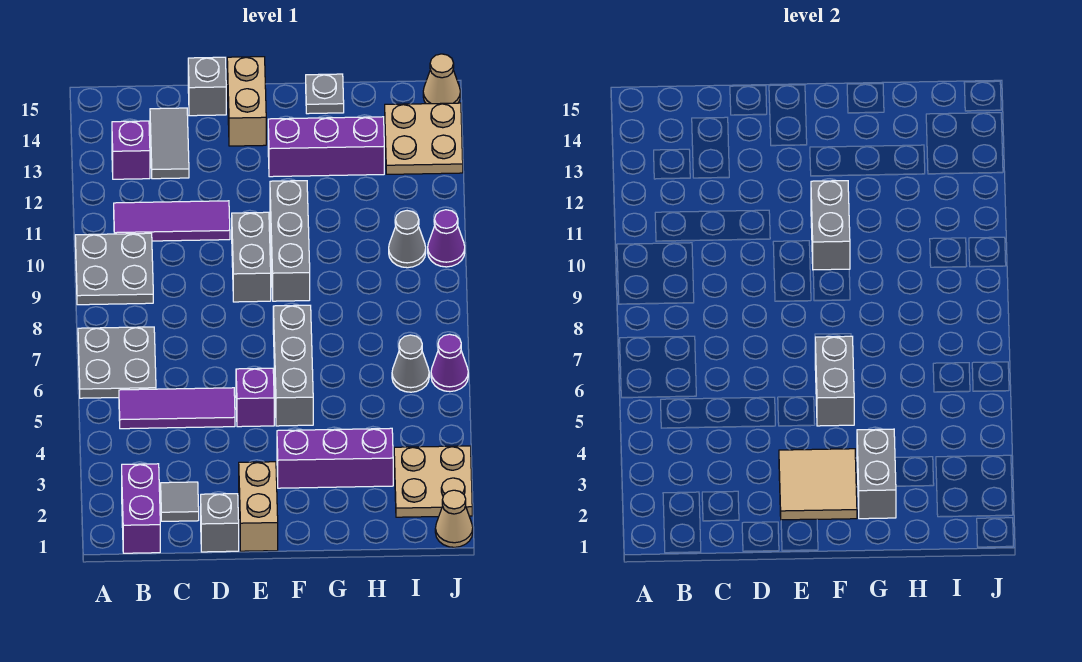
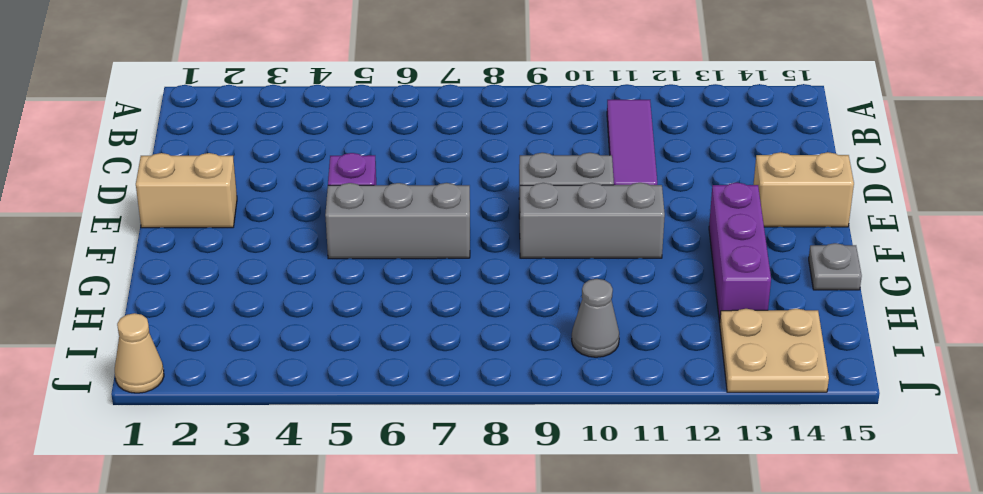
none -> grey 2x2 plate [78,327,156,398]
none -> grey 2x2 plate [75,233,153,305]
none -> purple 1x2 brick [122,464,160,553]
none -> purple 1x3 tile [119,388,235,429]

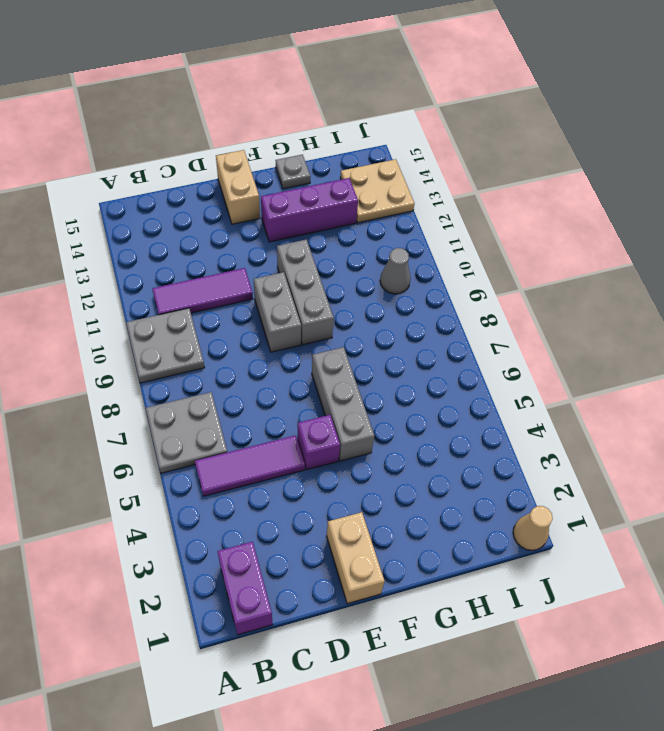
none -> purple 1x1 brick [112,121,150,179]
none -> grey 1x1 tile [161,482,199,521]
none -> grey 1x2 tile [150,108,189,179]
none -> grey 1x1 brick [201,494,239,552]

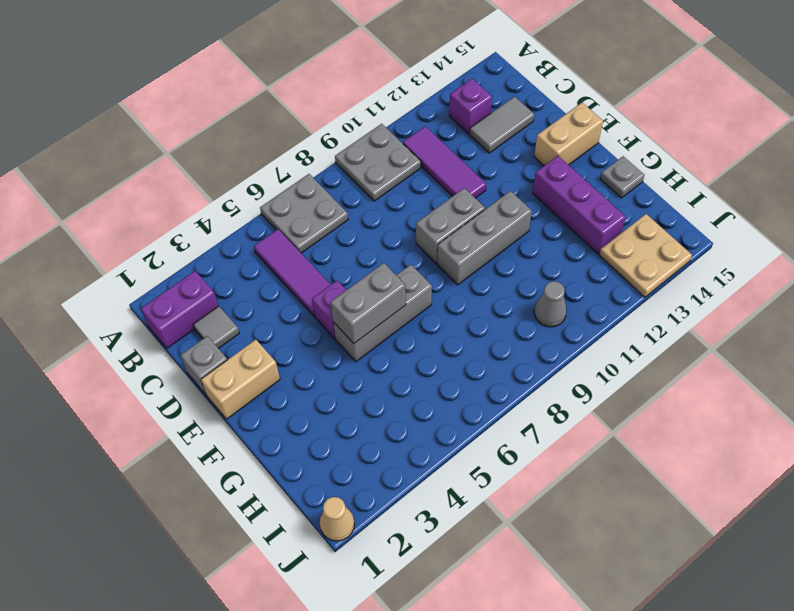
none -> grey 1x1 brick [188,57,226,116]
none -> purple 1x3 brick [277,428,393,488]
none -> tan 2x2 plate [394,446,472,517]
none -> grey 1x1 cone [392,335,429,392]

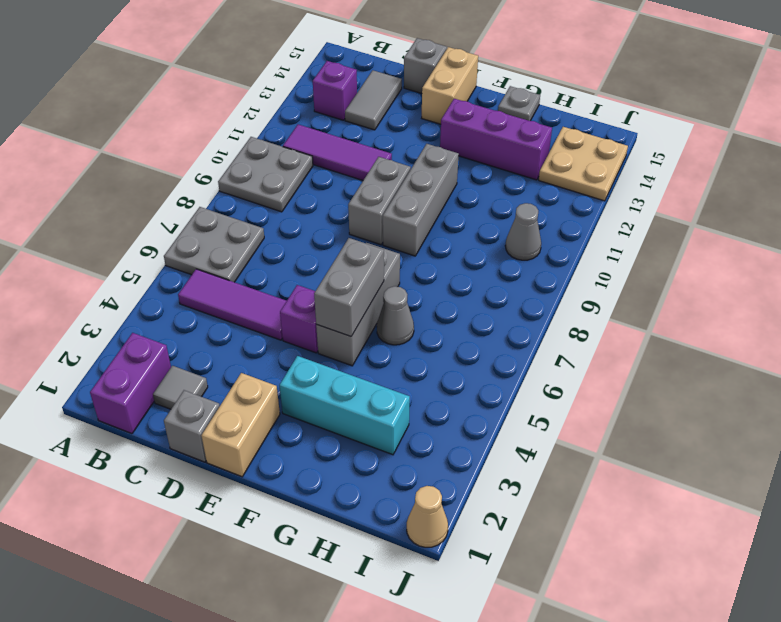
cyan 1x3 brick [280,356,410,455] -> purple 1x3 brick [277,428,393,488]
grey 1x1 cone [377,286,414,345] -> grey 1x1 cone moved to [392,335,429,392]
none -> tan 2x2 plate [394,446,472,517]
none -> purple 1x1 cone [431,334,468,392]
none -> purple 1x1 cone [428,210,465,267]
none -> tan 1x1 cone [423,54,460,104]

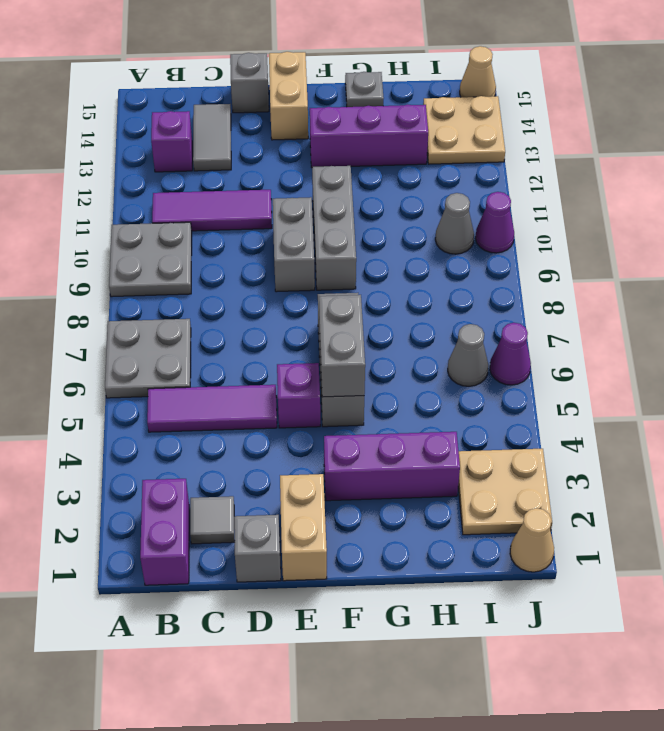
none -> tan 2x2 tile [779,449,857,520]
none -> grey 1x2 brick [811,181,850,270]
none -> grey 1x2 brick [857,429,896,519]

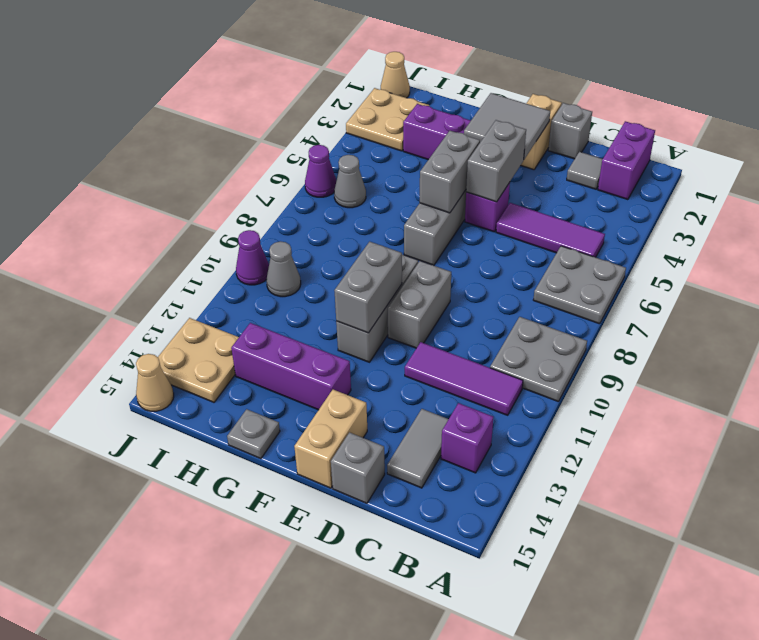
grey 2x2 tile [464,93,550,159] -> tan 2x2 tile [779,449,857,520]
grey 1x2 brick [466,120,526,202] -> grey 1x2 brick moved to [857,429,896,519]

